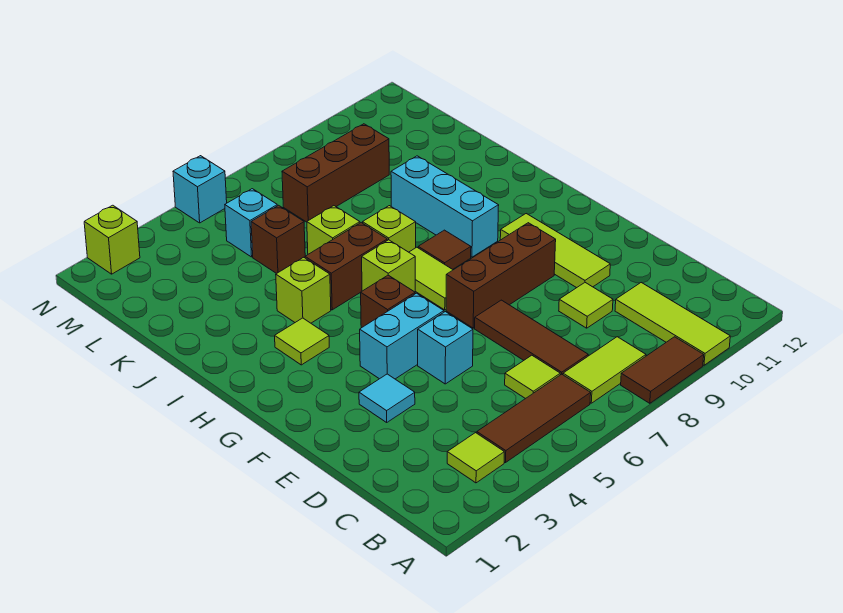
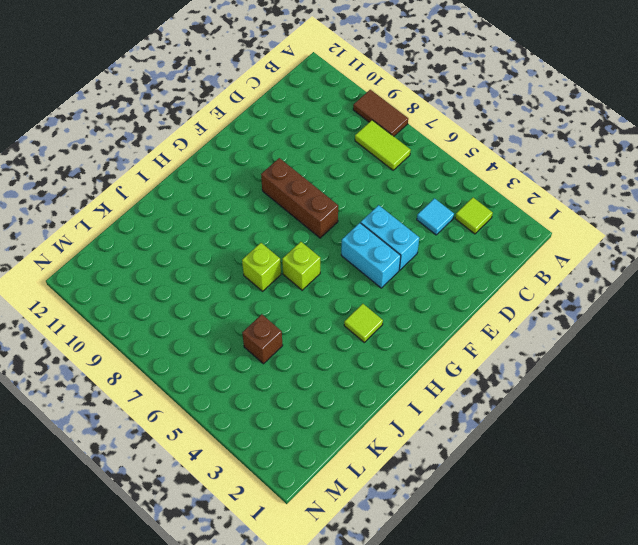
cyan 1x1 tile [417,198,454,235] -> cyan 1x1 tile moved to [359,374,415,422]
cyan 1x2 brick [361,205,419,270] -> cyan 1x1 brick [418,312,473,384]
none -> lime 1x3 tile [615,283,730,365]
none -> brown 1x3 tile [477,374,591,463]
none -> lime 1x1 tile [505,355,560,399]

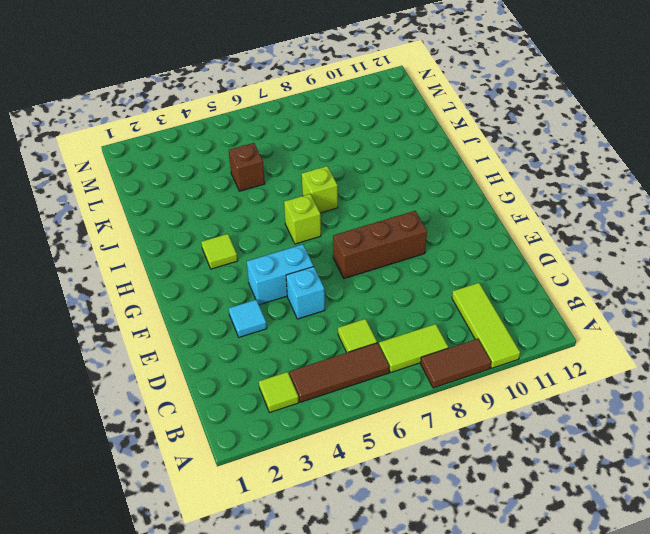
none -> brown 1x3 tile [475,300,588,375]
none -> lime 1x1 tile [559,283,613,328]
none -> lime 1x3 tile [500,214,610,288]

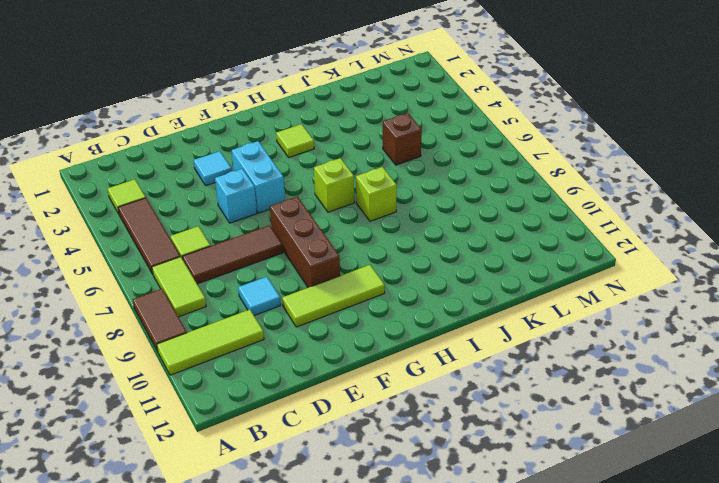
cyan 1x1 tile [238,277,281,316] -> lime 1x1 tile [559,283,613,328]
none -> brown 1x1 brick [361,275,415,328]
none -> lime 1x2 tile [409,247,453,310]
none -> brown 1x1 tile [418,230,471,269]

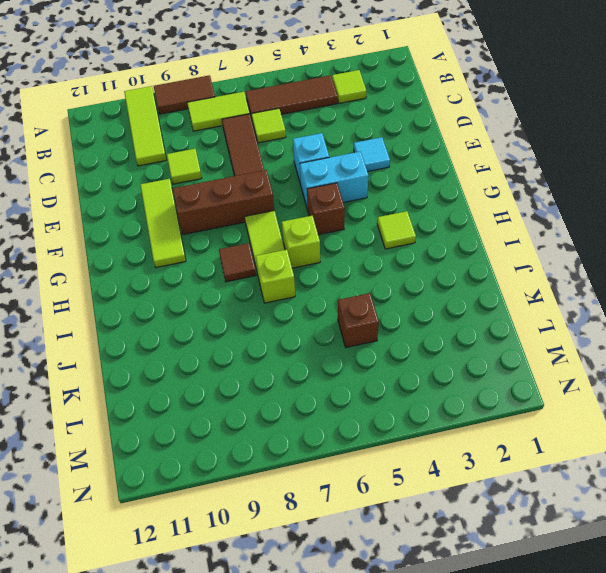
none -> cyan 1x3 brick [391,156,499,257]
none -> lime 1x1 brick [276,257,331,323]
none -> brown 1x2 brick [305,223,387,310]

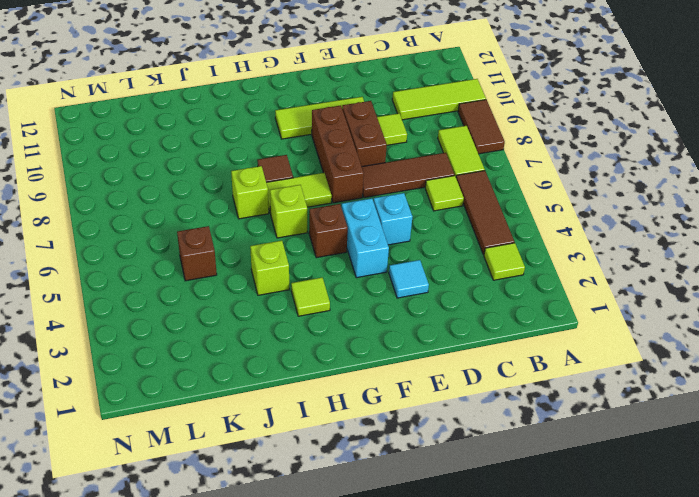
brown 1x2 brick [342,101,387,166] -> brown 1x2 brick moved to [305,223,387,310]
none -> cyan 1x3 brick [391,156,499,257]
none -> lime 1x1 brick [307,206,360,254]
none -> cyan 1x1 brick [225,189,277,257]

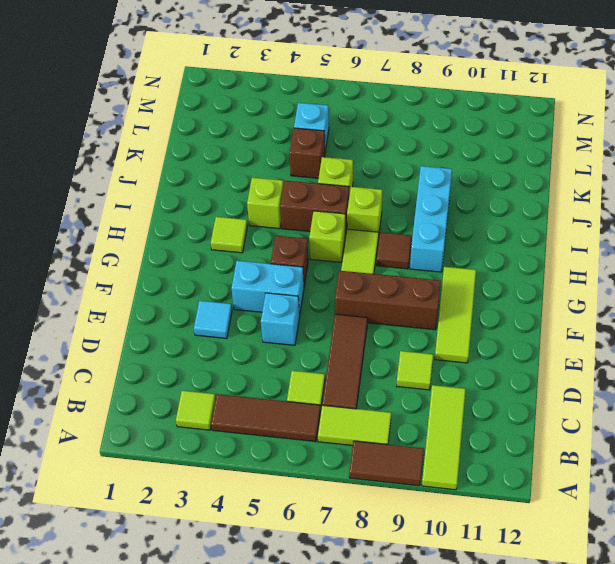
none -> brown 1x3 brick [282,124,389,222]
none -> lime 1x1 brick [84,205,140,274]
none -> cyan 1x1 brick [173,156,227,223]

